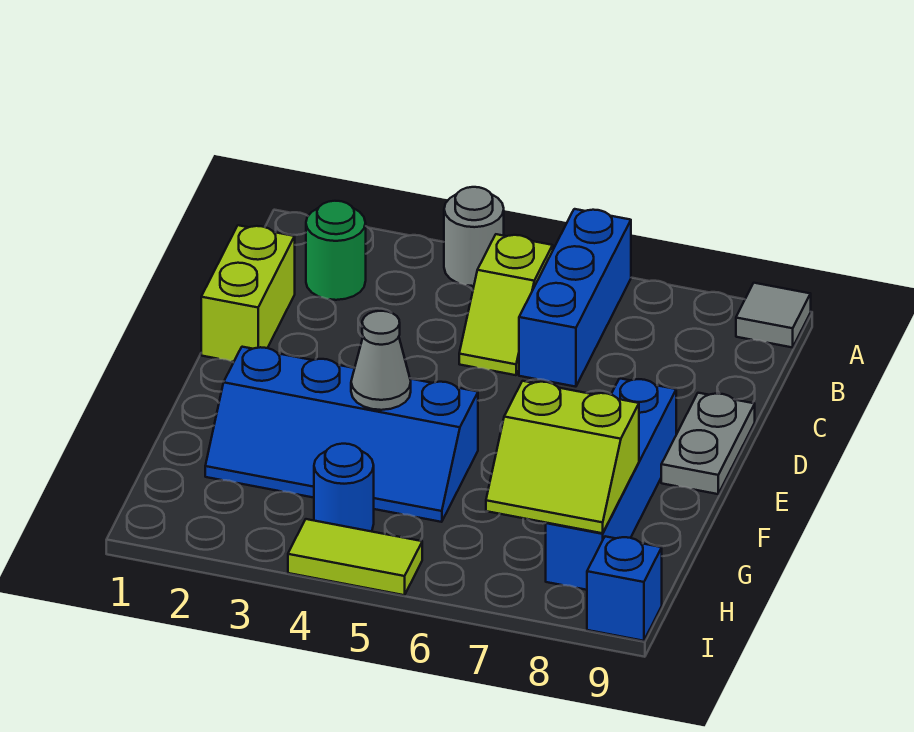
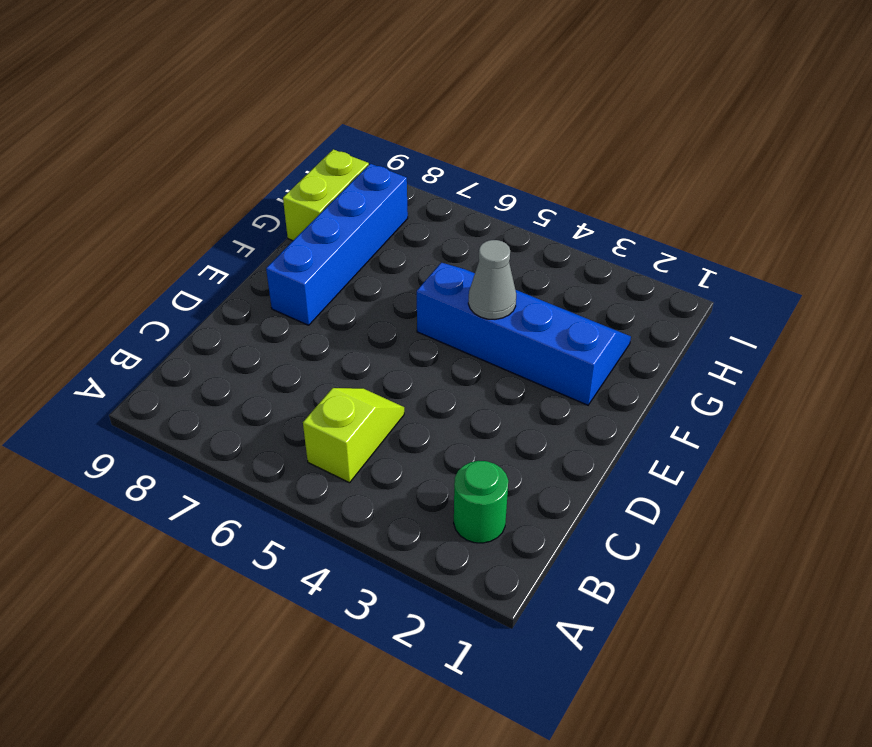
lime 1x2 brick [283,149,369,241] -> lime 1x2 brick moved to [201,225,295,362]
none -> grey 1x1 round brick [444,187,504,286]
none -> blue 1x3 brick [519,209,631,387]
none -> grey 1x1 tile [736,283,811,347]

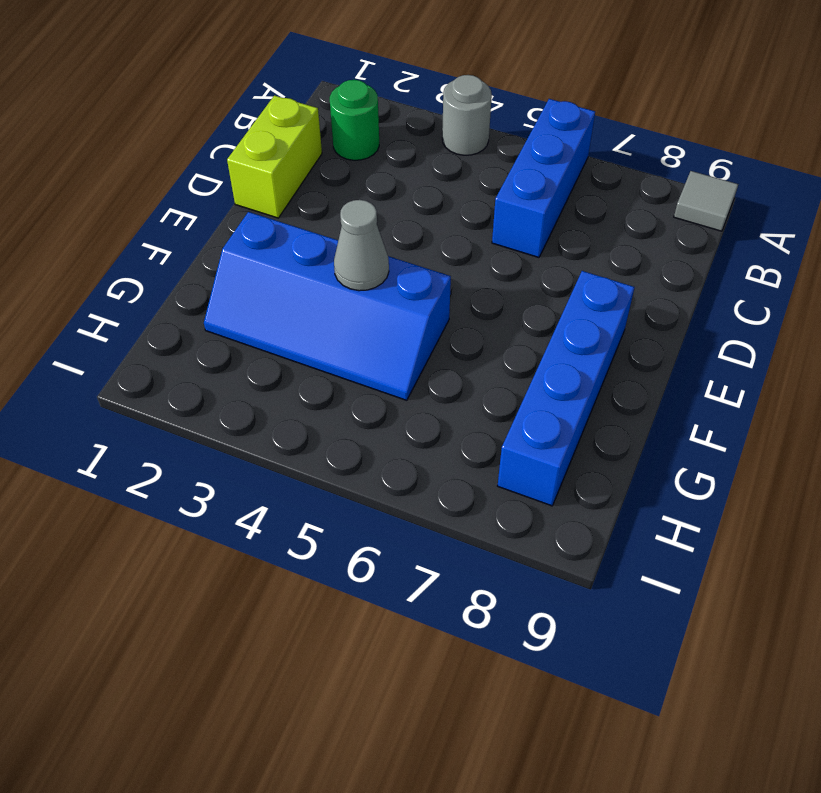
none -> lime 1x2 slope [459,234,553,375]
none -> grey 1x2 plate [661,393,755,494]
none -> blue 1x1 round brick [314,444,374,531]

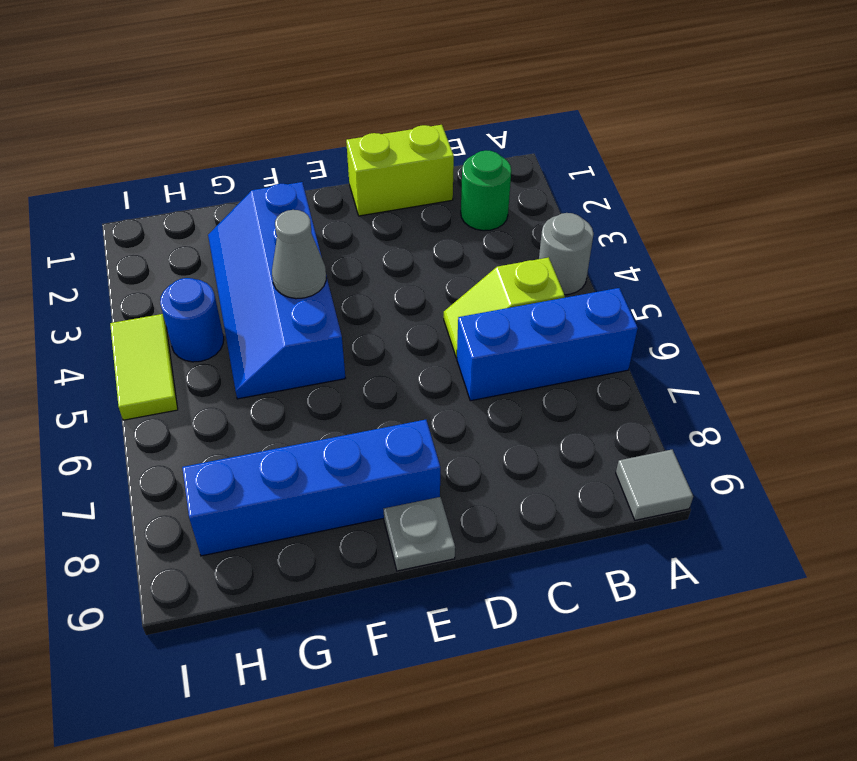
grey 1x1 plate [384,497,455,571] -> grey 1x2 plate [661,393,755,494]
none -> blue 1x1 brick [587,536,662,641]
none -> lime 2x2 slope [486,381,639,533]

